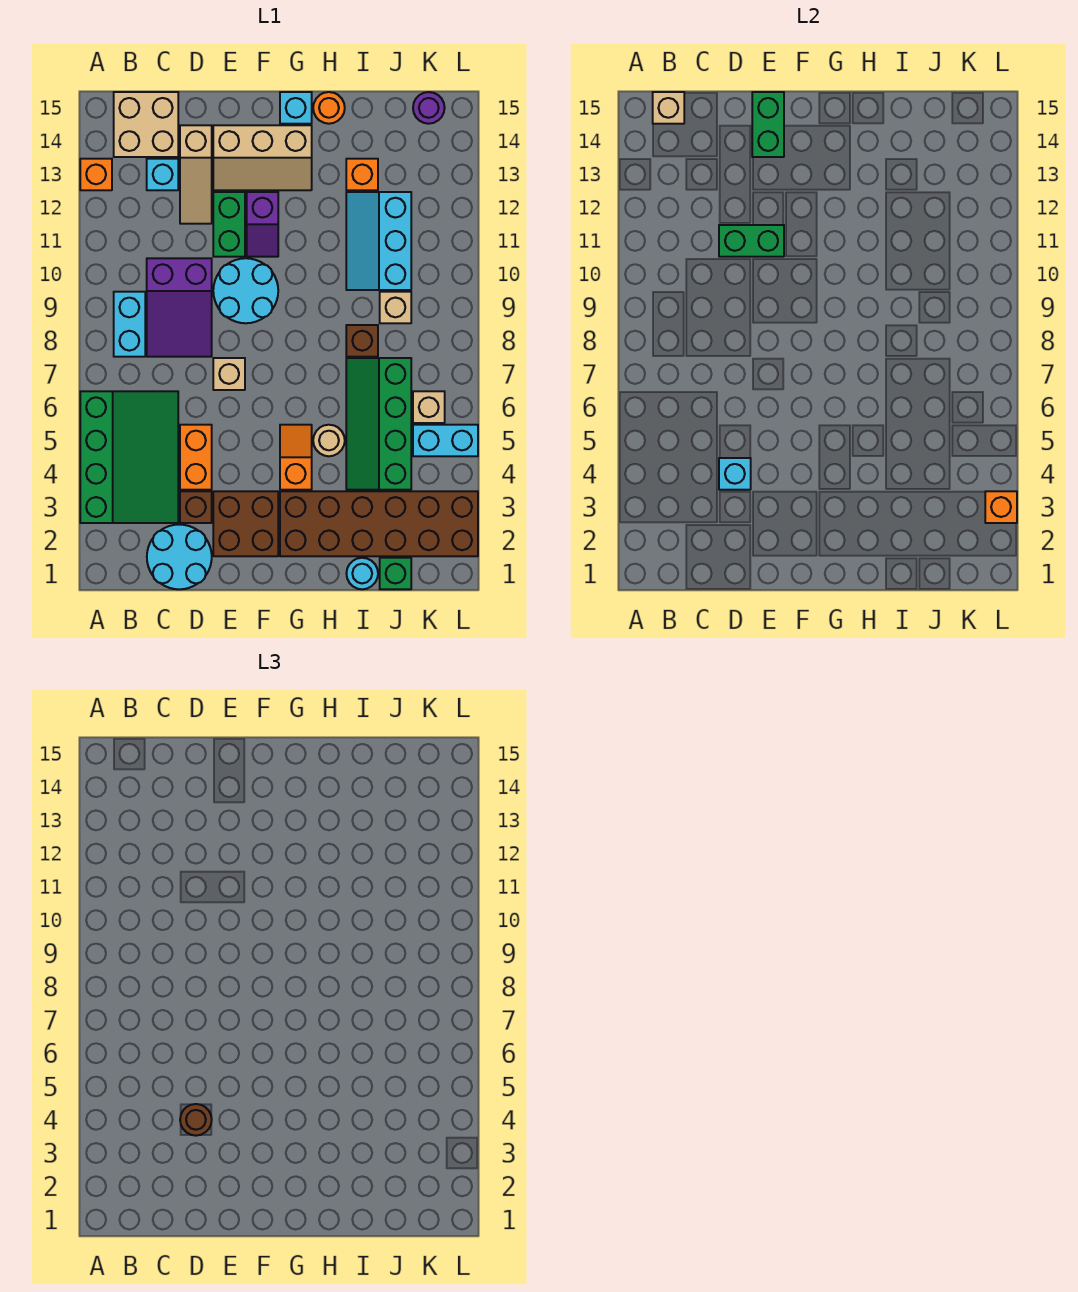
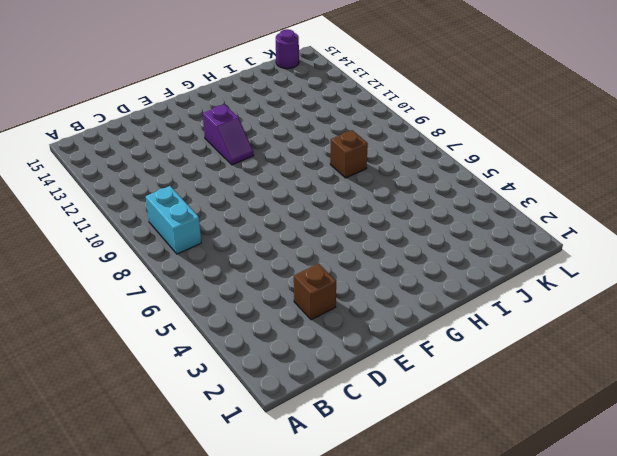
none -> green 3x4 slope [80,391,178,523]
none -> orange 1x1 brick [80,159,112,190]
none -> tan 2x2 brick [114,92,178,157]
none -> cyan 2x2 round brick [147,525,212,589]

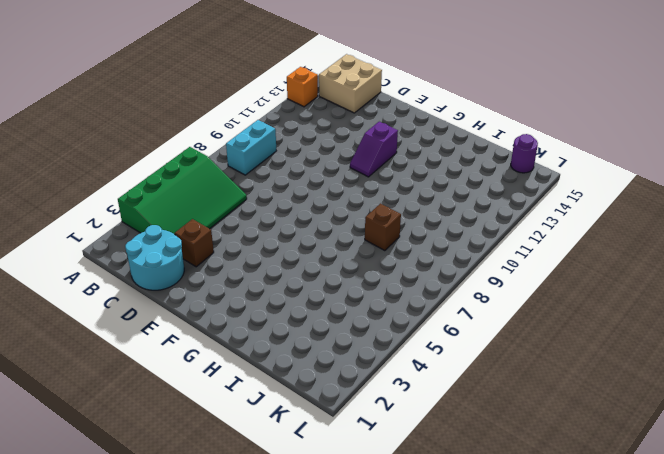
none -> purple 2x3 slope [147,258,212,357]
none -> cyan 1x1 brick [147,159,178,190]
none -> orange 1x2 brick [180,425,212,490]
none -> tan 1x3 slope [180,125,212,224]

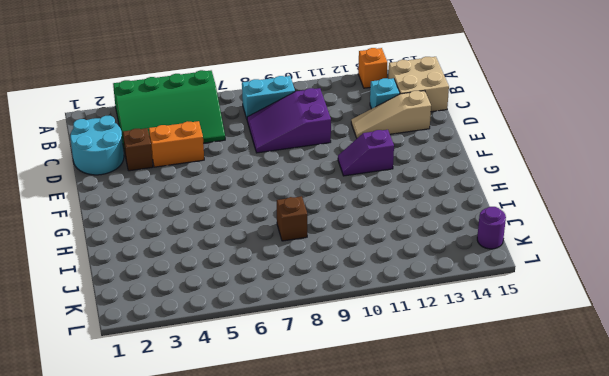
none -> brown 2x2 brick [213,491,278,556]
none -> tan 1x1 brick [213,358,245,390]
none -> cyan 2x2 round brick [213,258,278,323]
none -> green 1x2 brick [213,192,245,257]

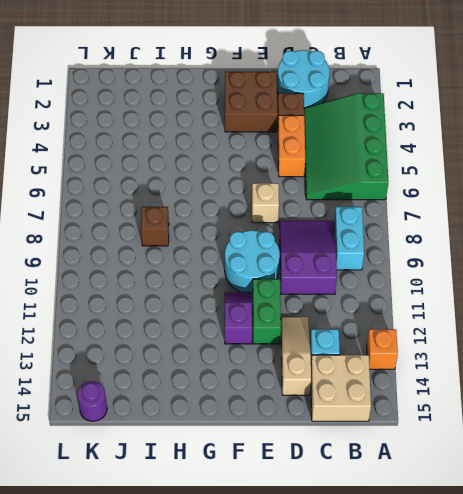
none -> tan 2x3 slope [213,125,312,190]
none -> brown 2x6 brick [280,491,478,556]
none -> orange 1x2 slope [280,425,312,490]
none -> cyan 1x1 brick [280,92,312,124]

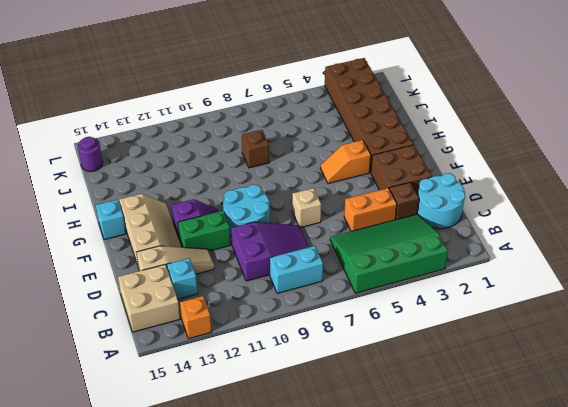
none -> tan 1x1 round brick [313,425,345,456]
none -> orange 1x1 round brick [313,92,345,124]
none -> cyan 1x1 round brick [346,558,378,589]
none -> green 2x4 slope [346,358,411,490]

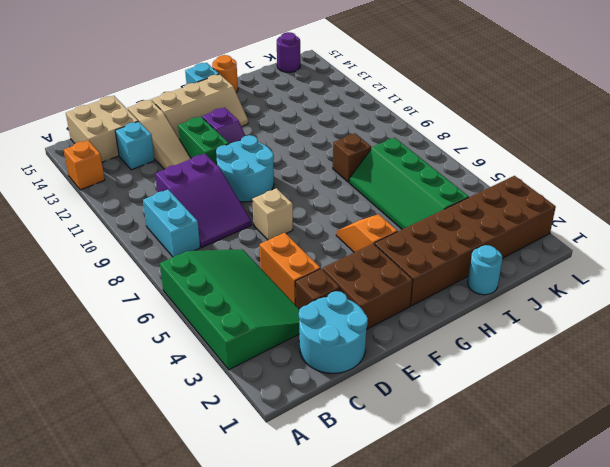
none -> tan 1x1 round brick [313,425,345,456]
none -> cyan 2x3 slope [346,192,411,290]
none -> orange 1x1 brick [346,159,378,190]
none -> green 1x1 brick [380,558,411,589]

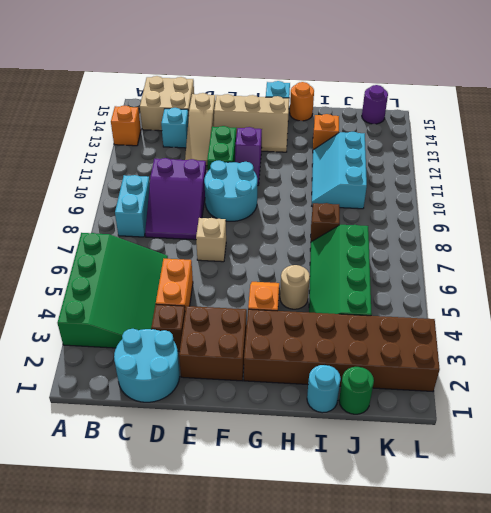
green 1x1 round brick [339,367,374,414] -> green 1x1 brick [380,558,411,589]
none -> tan 1x1 brick [380,292,411,323]
none -> cyan 1x2 brick [413,425,478,456]
none -> tan 1x1 brick [413,391,445,423]
none -> tan 1x1 brick [653,92,684,124]

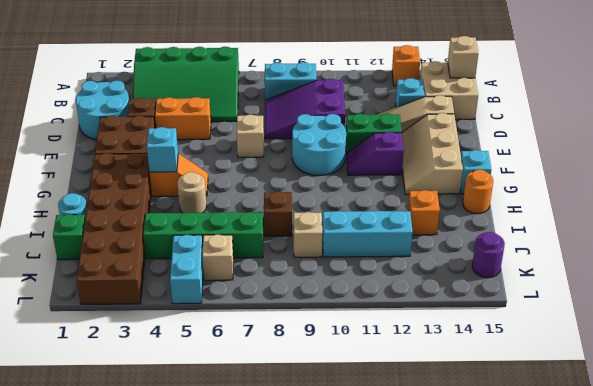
cyan 1x1 brick [147,127,178,172] -> cyan 1x1 brick moved to [719,458,751,490]
none -> green 1x2 brick [719,225,784,257]
none -> green 1x2 brick [752,92,784,157]
none -> orange 1x1 brick [985,491,1017,523]
none -> brown 1x1 round brick [180,1104,212,1136]

